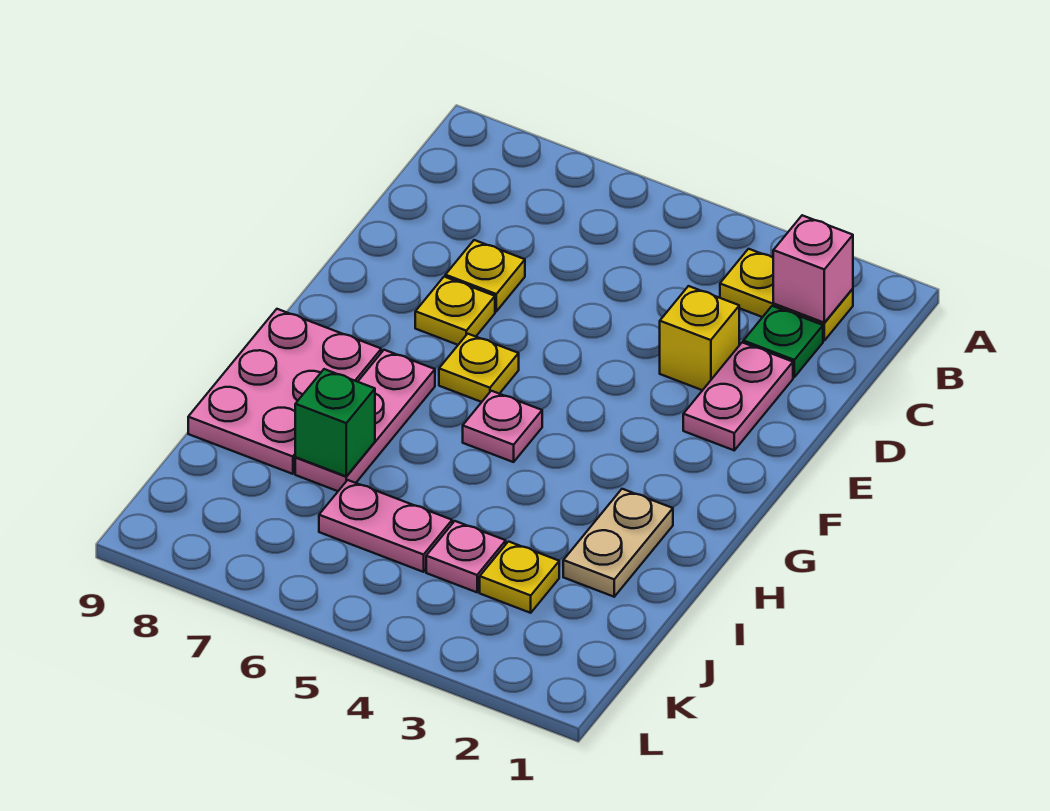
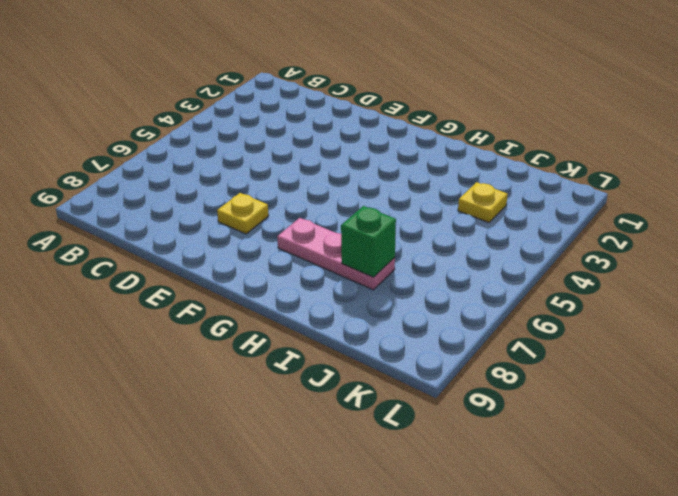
none -> yellow 1x2 plate [720,249,853,340]
none -> green 1x1 plate [743,306,823,377]
none -> pink 1x2 plate [683,342,793,450]

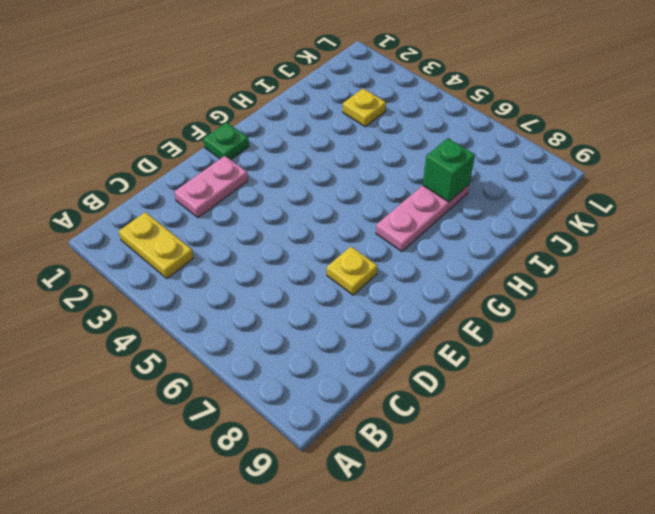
green 1x1 plate [203,123,249,160] -> green 1x1 plate moved to [743,306,823,377]
none -> yellow 1x1 brick [660,286,739,390]
none -> yellow 1x1 plate [445,240,525,311]
none -> yellow 1x1 plate [439,334,519,402]

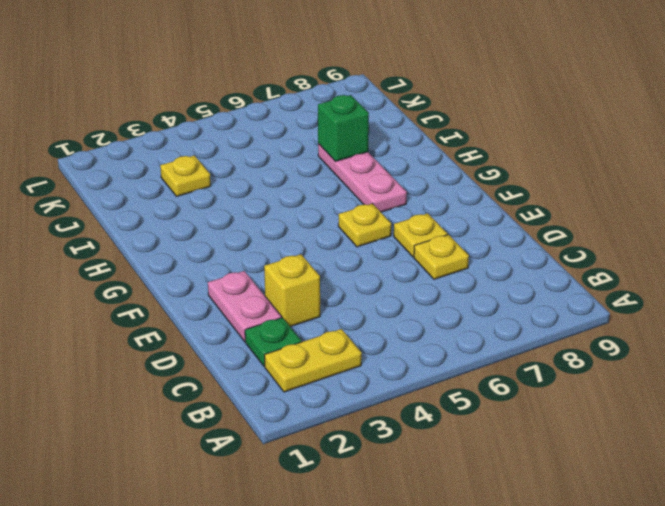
none -> pink 1x1 plate [463,391,542,462]
none -> pink 2x3 plate [188,309,381,474]
none -> tan 1x2 plate [563,489,673,597]

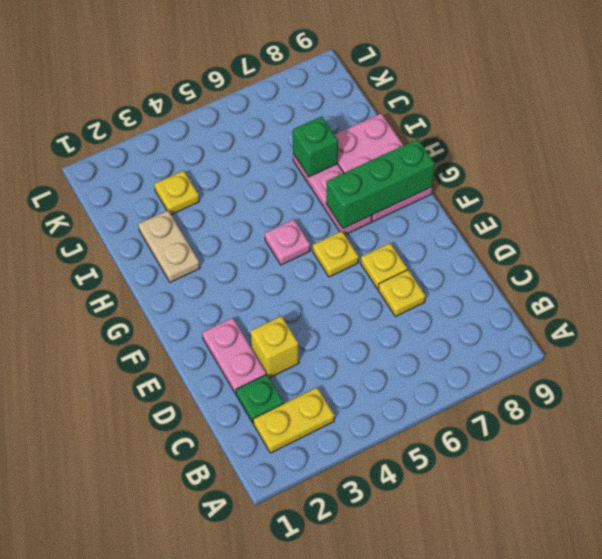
green 1x3 brick [326,139,435,228] -> none
none -> pink 1x1 plate [426,521,506,592]
none -> pink 1x2 plate [319,480,452,572]
none -> pink 1x1 brick [773,215,853,323]

